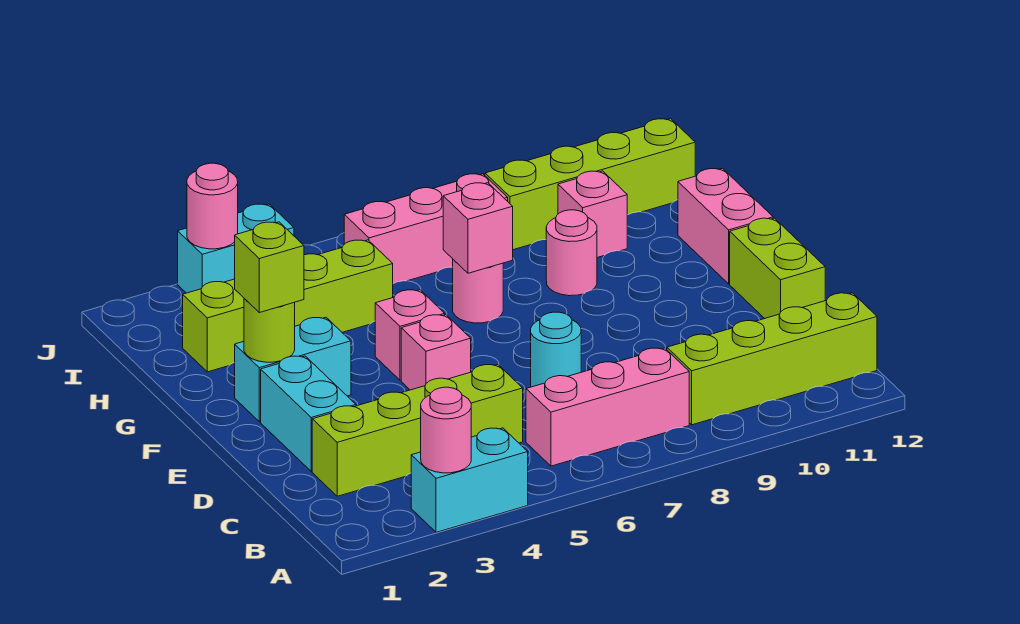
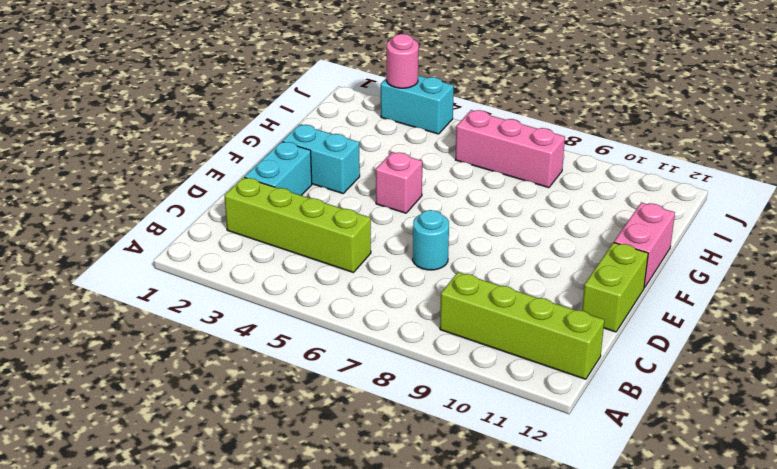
none -> cyan 1x2 brick [411,428,528,532]
none -> pink 1x3 brick [526,348,689,466]
none -> pink 1x1 brick [401,315,471,390]

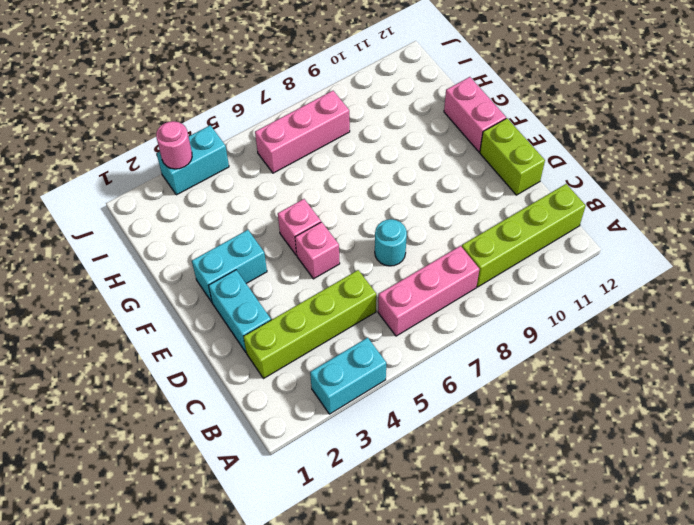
none -> pink 1x1 round brick [453,260,503,323]
none -> pink 1x1 round brick [546,210,597,296]
none -> lime 1x4 brick [183,240,393,372]

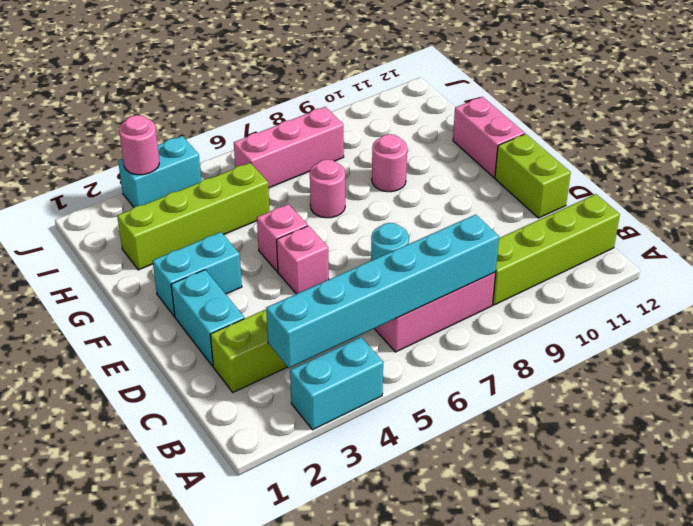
cyan 1x6 brick [266,215,499,368] -> none
none -> pink 1x1 brick [558,171,627,258]
none -> lime 1x4 brick [485,119,695,250]
none -> pink 1x1 round brick [421,387,471,473]

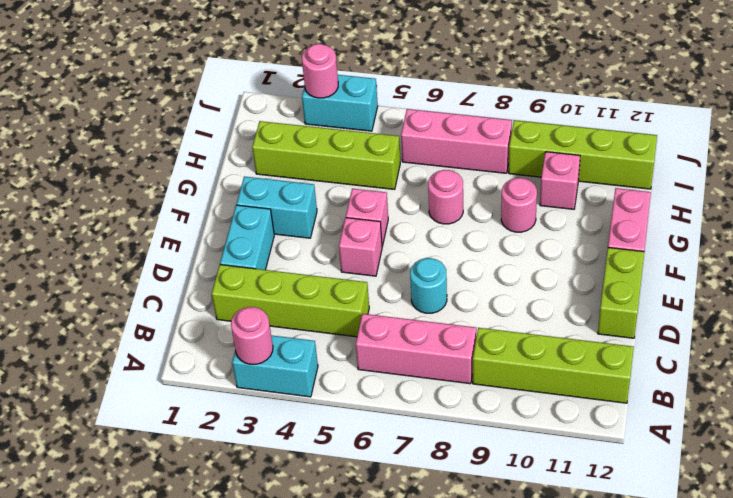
none -> lime 1x1 round brick [244,299,295,362]
none -> pink 1x1 brick [443,183,513,273]
none -> lime 1x1 brick [235,222,304,313]

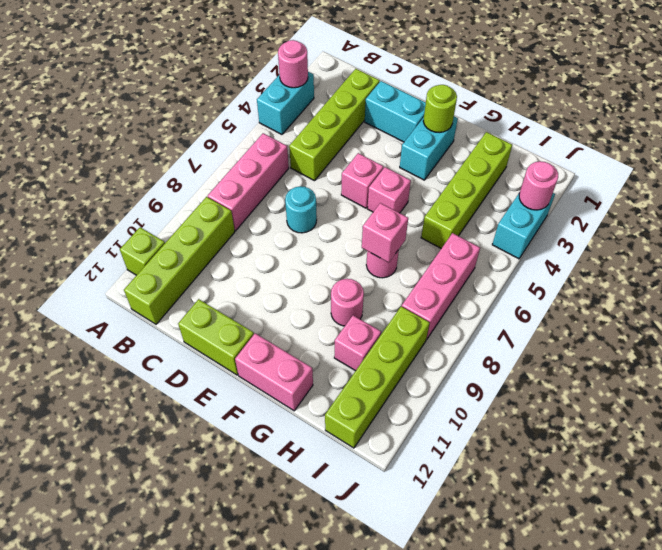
lime 1x1 brick [120,227,165,275] -> lime 1x1 brick moved to [235,222,304,313]

